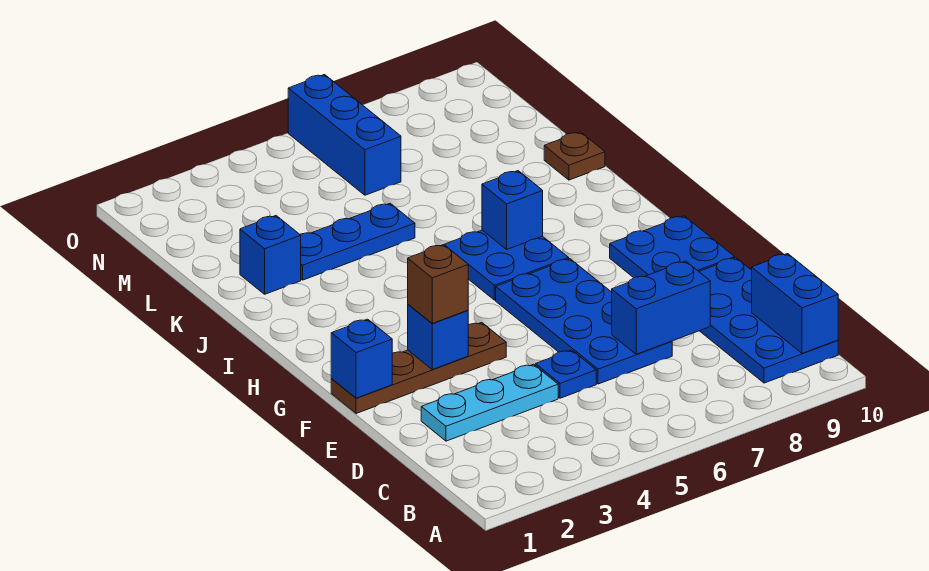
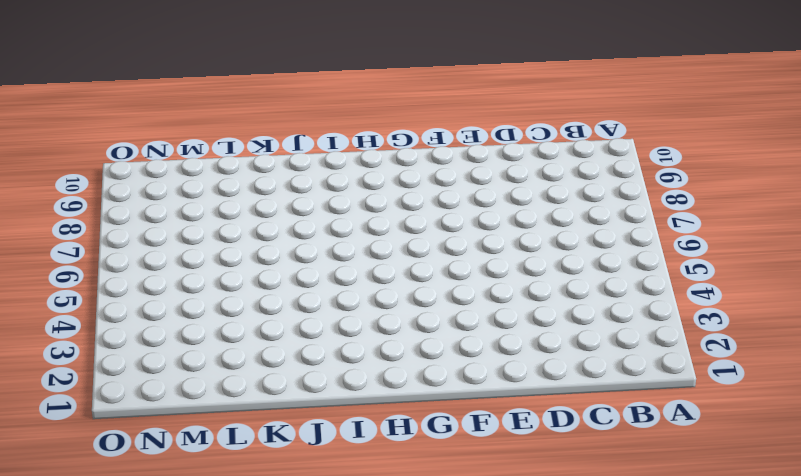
none -> blue 2x4 plate [699,258,838,383]
none -> cyan 1x3 plate [421,364,558,441]
none -> blue 1x1 plate [535,350,596,398]

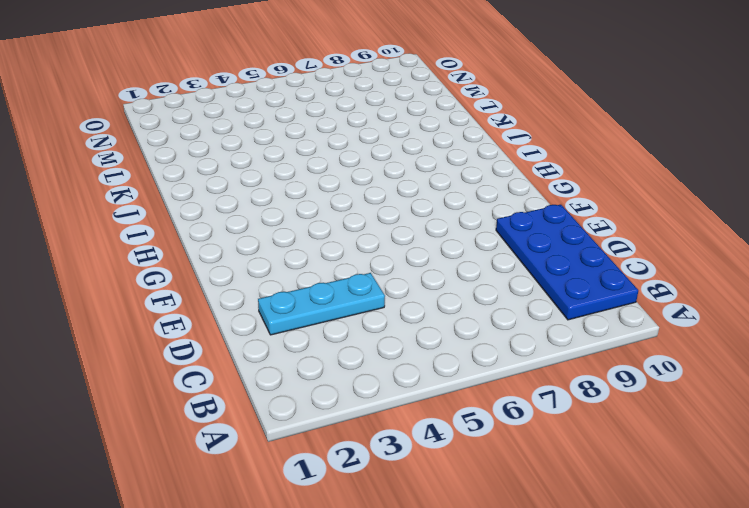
none -> blue 1x1 plate [535,350,596,398]
none -> blue 2x4 plate [496,259,672,384]
none -> brown 1x4 plate [331,322,506,414]

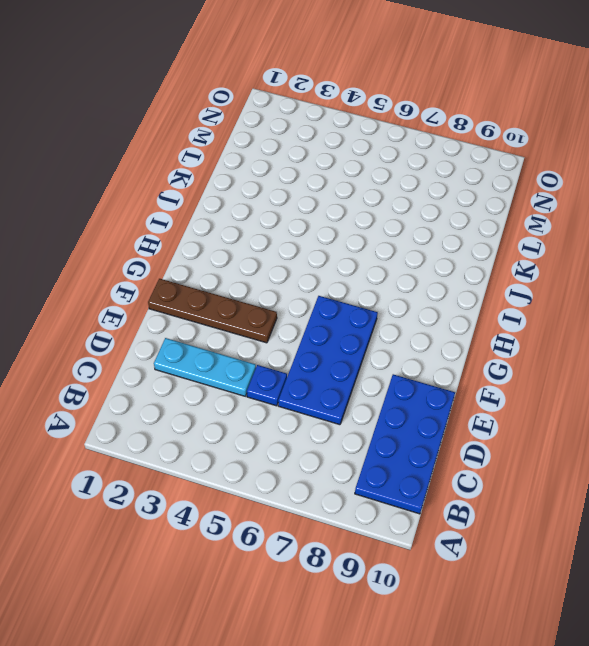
none -> blue 2x2 plate [610,216,735,278]
none -> blue 2x2 plate [444,230,569,300]
none -> blue 1x1 brick [240,216,301,294]

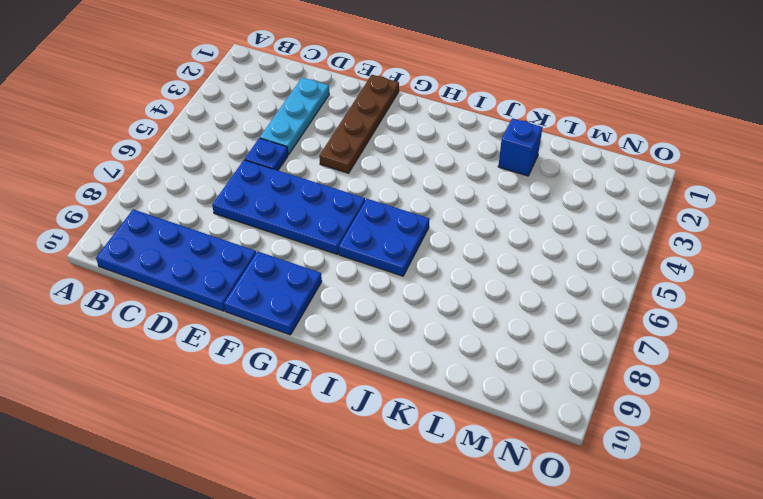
none -> blue 1x3 plate [300,203,415,280]
none -> brown 1x1 plate [544,132,605,180]
none -> blue 1x3 brick [288,75,401,195]

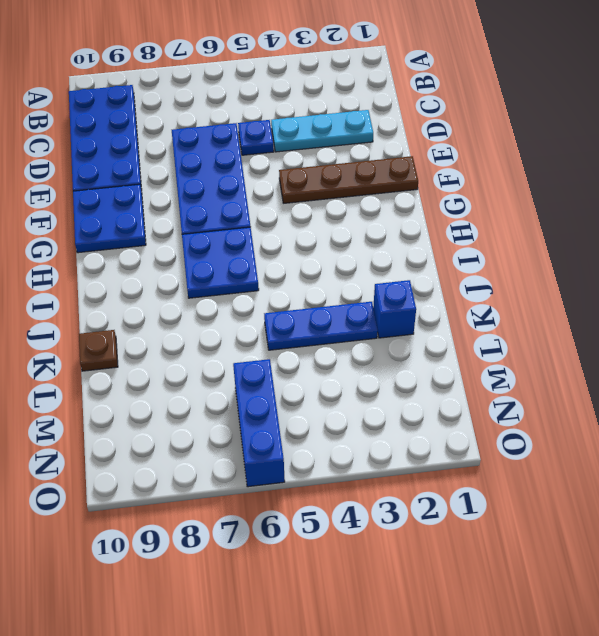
none -> blue 1x2 brick [752,254,838,353]
none -> blue 1x2 brick [612,261,710,354]
none -> blue 1x1 brick [331,319,392,398]

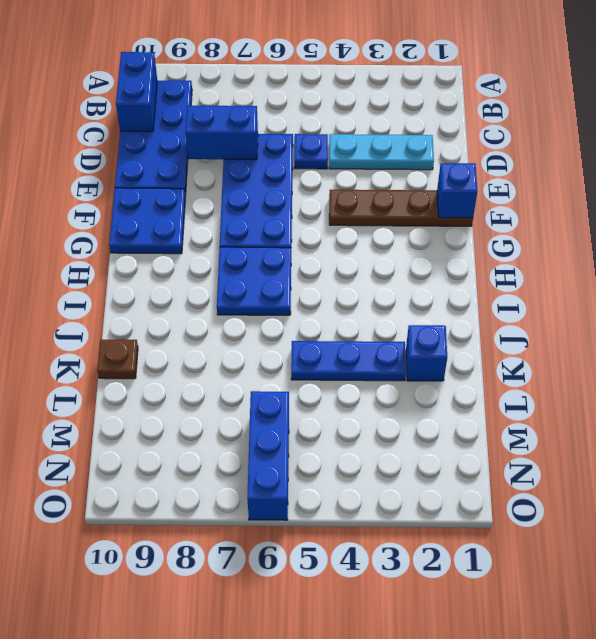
none -> blue 1x1 brick [408,304,468,369]
none -> blue 1x1 brick [482,171,543,249]
none -> brown 1x1 brick [408,245,468,323]

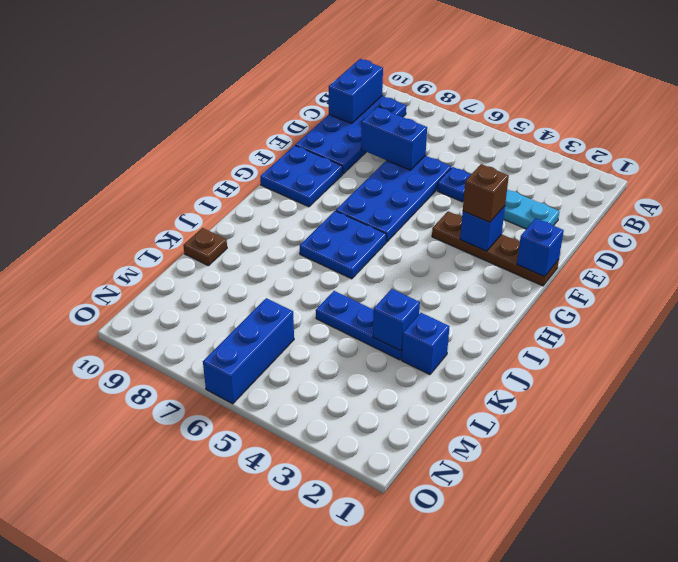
blue 1x1 brick [373,289,420,351] -> blue 1x1 brick moved to [482,171,543,249]

